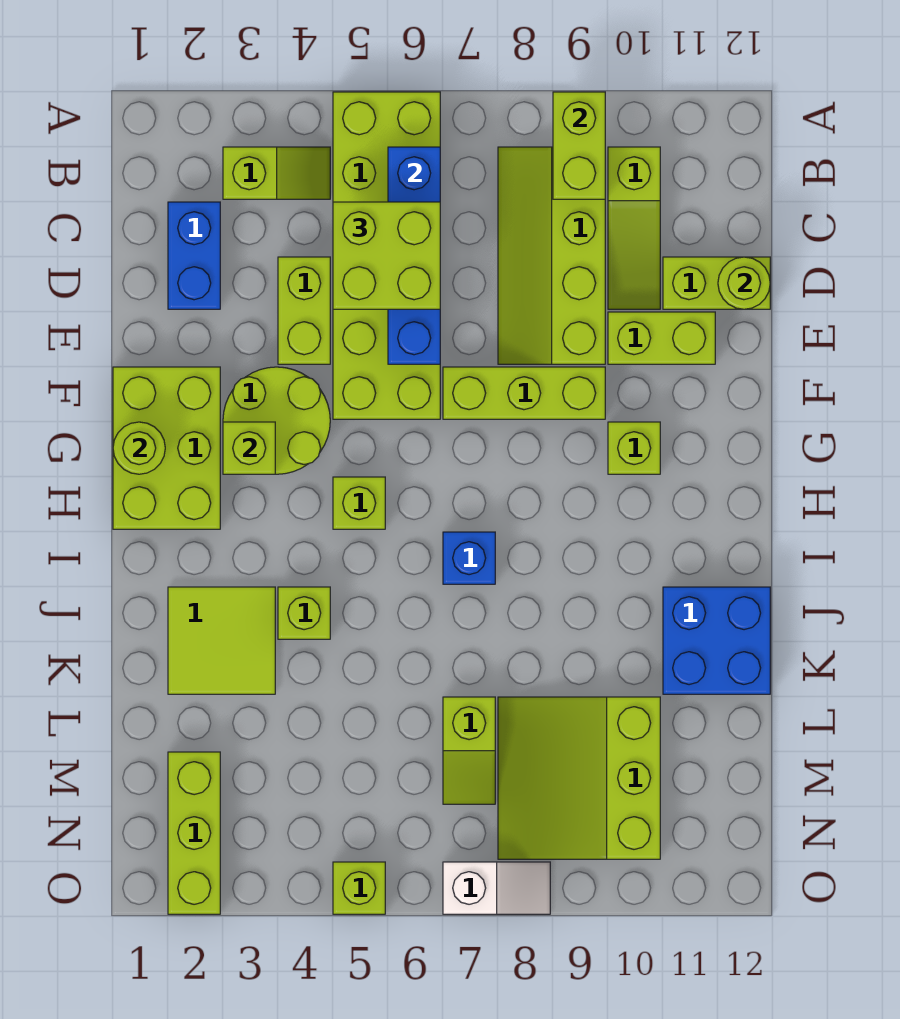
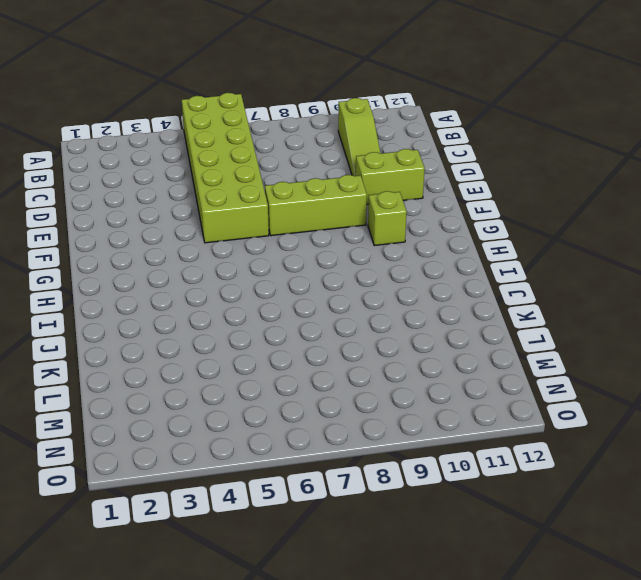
none -> lime 1x2 slope [223,147,330,199]
none -> lime 2x4 slope [498,147,605,364]
none -> blue 1x2 brick [168,202,220,309]

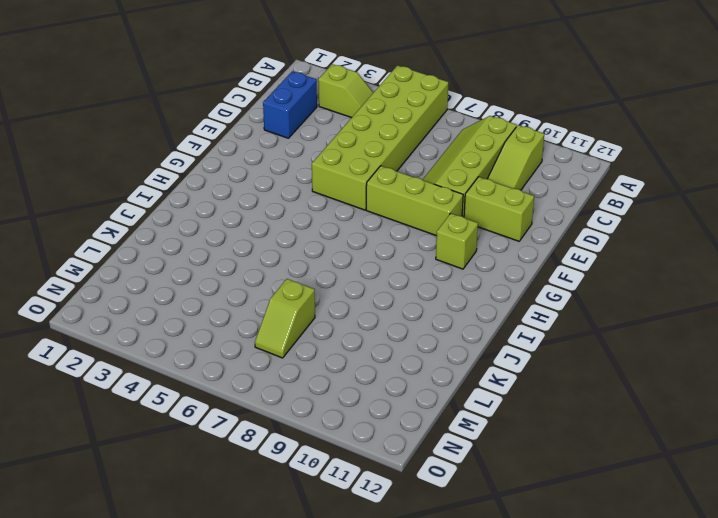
none -> lime 1x2 brick [278,257,330,364]
none -> lime 1x2 brick [663,257,770,309]
none -> lime 2x3 brick [113,367,220,529]

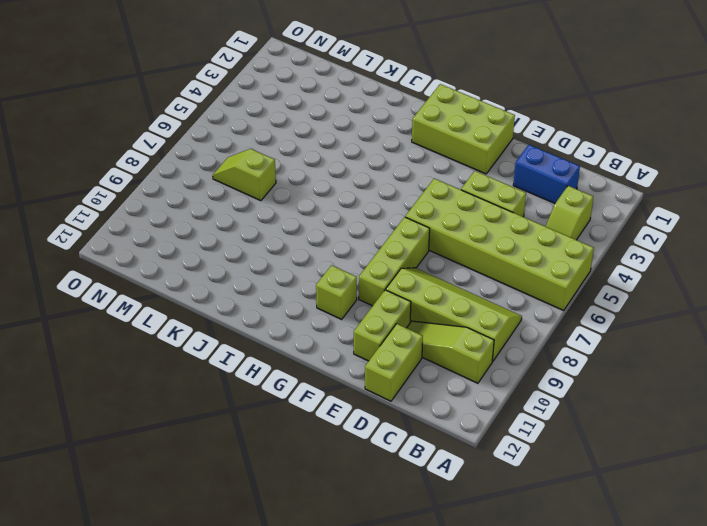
none -> lime 2x2 round brick [223,367,330,474]
none -> lime 1x1 brick [333,477,385,529]
none -> blue 1x1 brick [443,532,495,584]

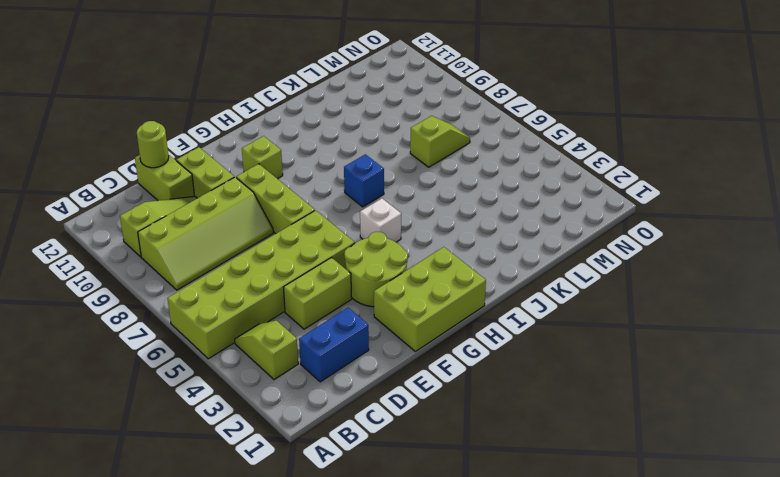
white 1x1 brick [360,198,401,242] -> lime 1x1 brick [333,477,385,529]
none -> lime 2x2 tile [168,587,275,694]
none -> lime 1x1 brick [278,587,330,639]
none -> blue 2x2 brick [663,587,770,694]

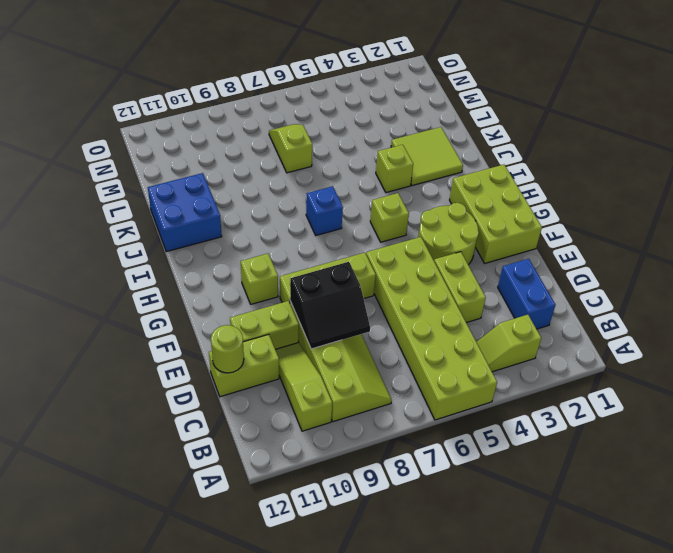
black 2x2 slope [290,262,370,349] -> none
none -> lime 3x3 slope [498,697,660,859]
none -> lime 1x3 brick [168,752,220,914]
none -> lime 1x1 brick [333,862,385,914]

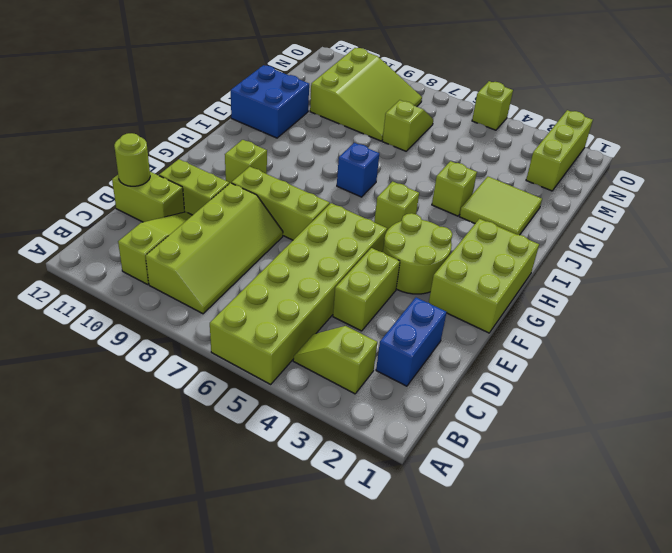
none -> white 1x2 slope [443,862,550,914]
none -> lime 1x2 brick [553,92,605,199]
none -> blue 1x4 brick [388,147,440,364]

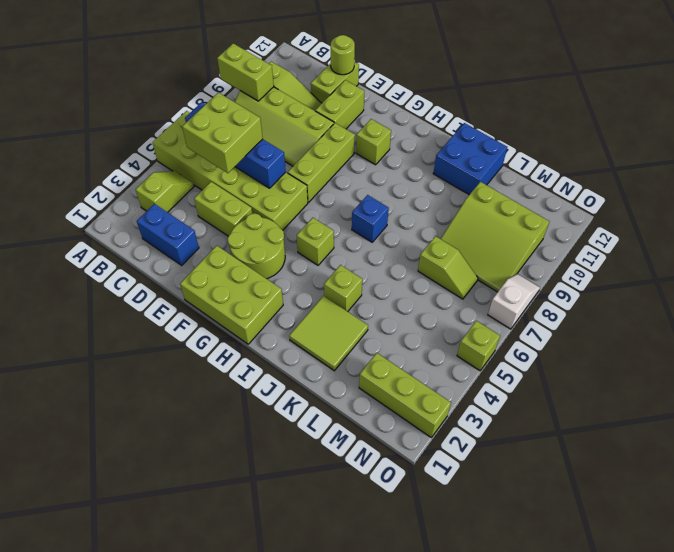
none -> lime 1x1 round brick [113,422,165,474]
none -> lime 1x1 brick [223,422,275,474]

